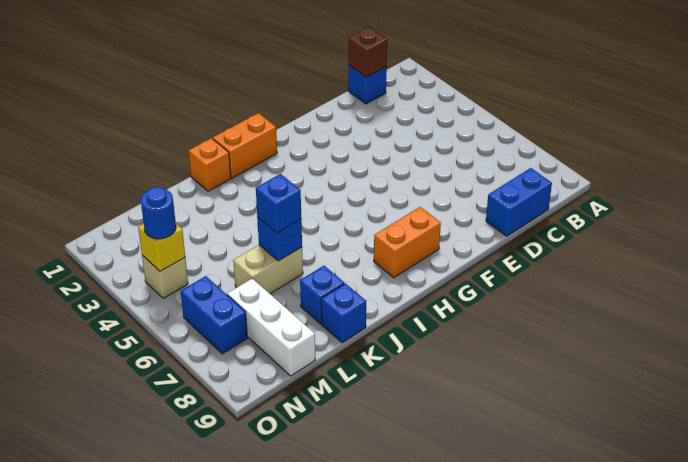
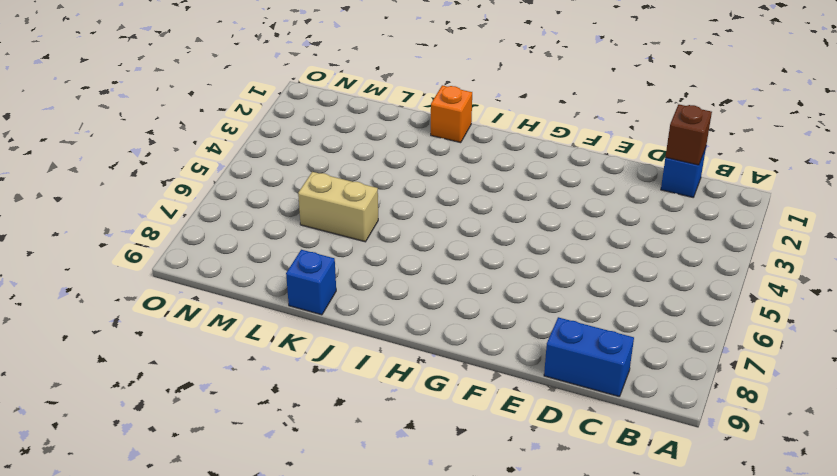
none -> orange 1x2 brick [374,207,441,278]
none -> orange 1x2 brick [213,113,277,178]
none -> blue 1x1 brick [300,266,344,324]

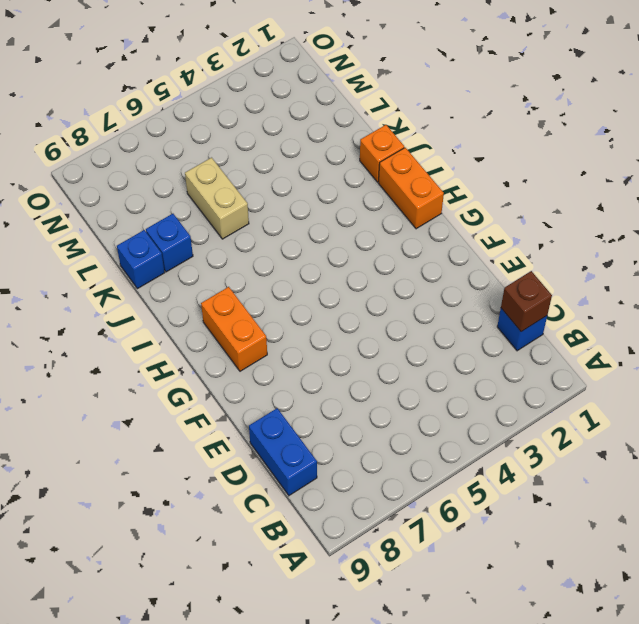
none -> white 1x3 brick [227,279,315,376]
none -> tan 1x1 brick [142,255,188,298]
none -> blue 1x2 brick [181,276,247,354]

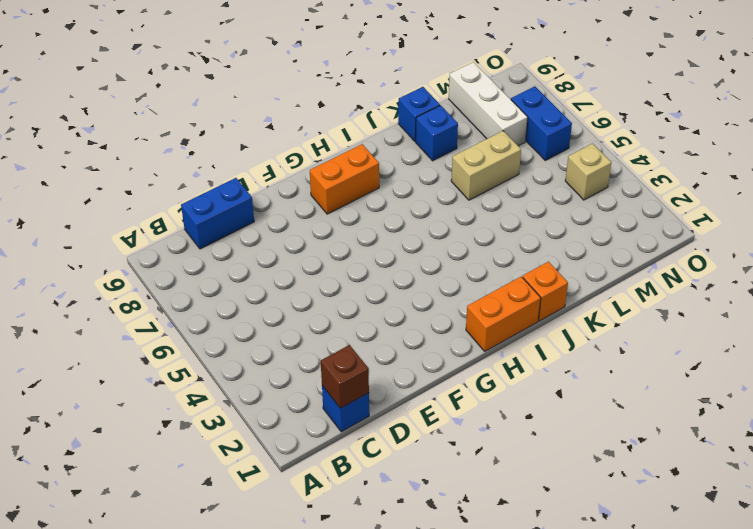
none -> blue 1x1 brick [257,217,302,261]
none -> yellow 1x1 brick [138,224,185,271]
none -> blue 1x1 brick [256,174,301,233]

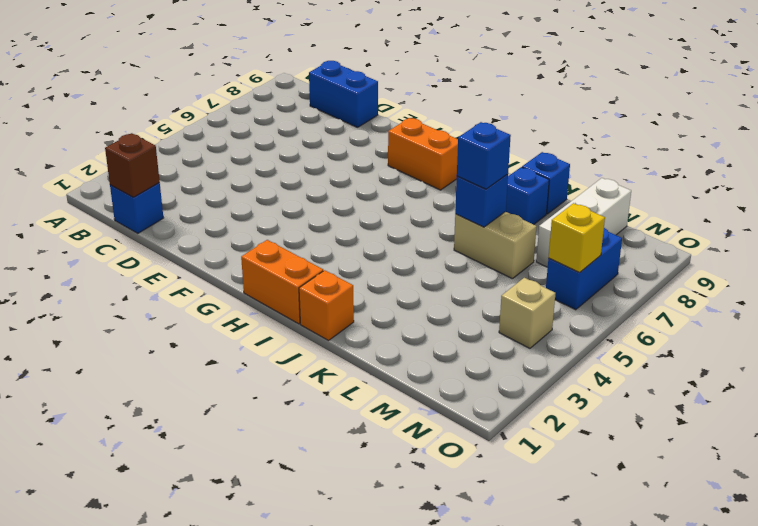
yellow 1x1 brick [548,203,605,272] -> yellow 1x1 brick moved to [138,224,185,271]
none -> blue 1x1 round brick [141,187,176,239]

